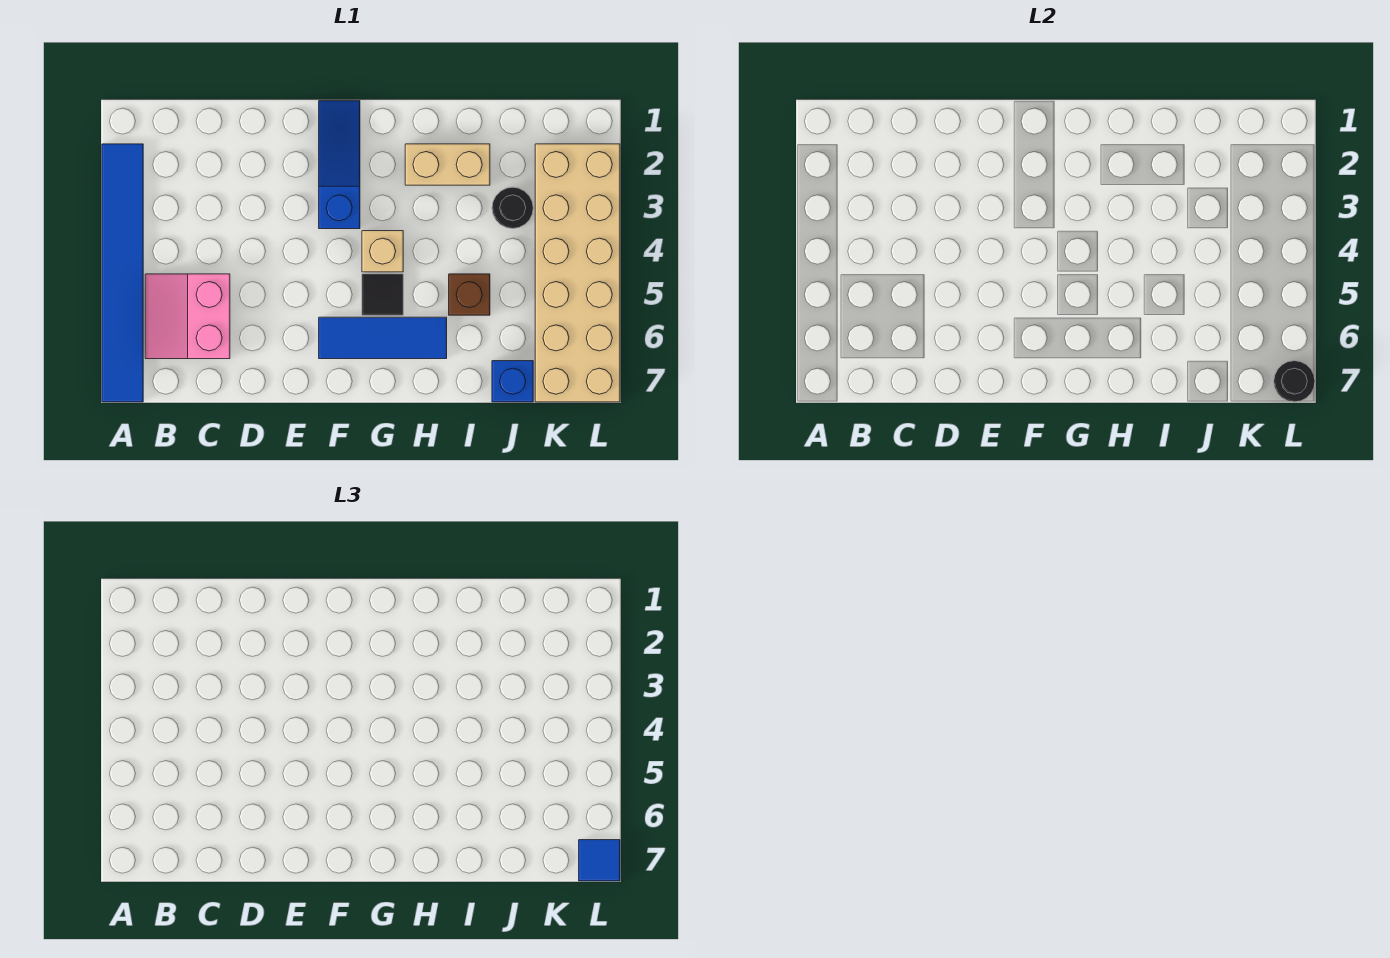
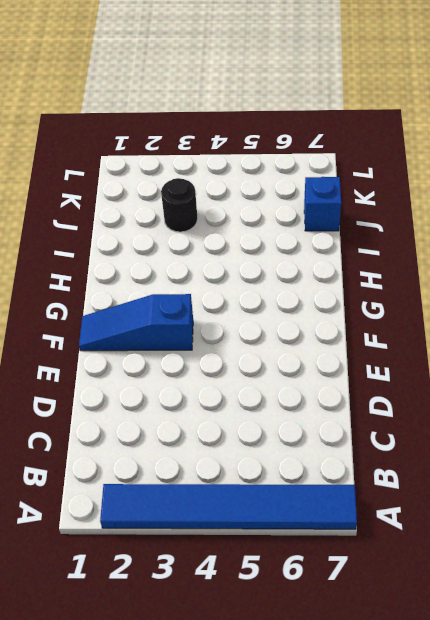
none -> pink 2x2 slope [145,274,230,359]
none -> blue 1x3 tile [319,317,447,359]
none -> tan 1x1 brick [362,231,403,272]

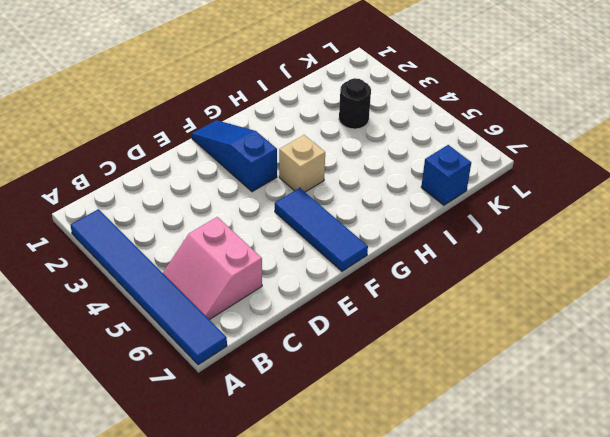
blue 1x3 tile [275,188,368,271] -> blue 1x3 tile turned to [319,317,447,359]
none -> black 1x1 tile [362,274,403,315]
none -> tan 1x2 brick [405,144,490,185]
none -> brown 1x1 brick [449,274,490,315]

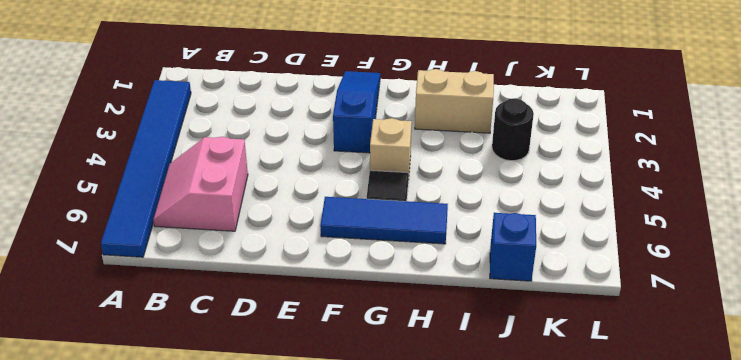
none -> brown 1x1 brick [449,274,490,315]
none -> tan 2x6 brick [535,144,620,402]
none -> black 1x1 round brick [1274,361,1315,402]

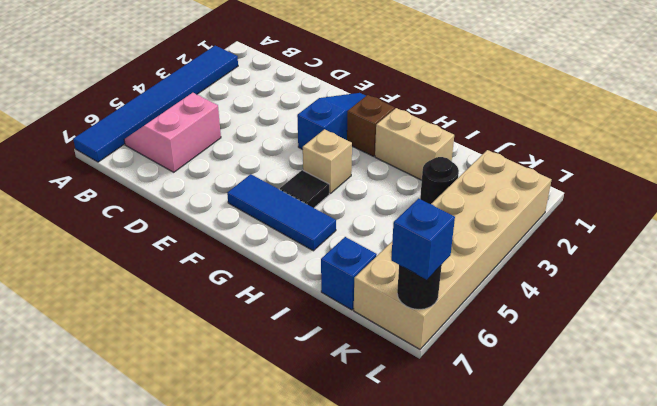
brown 1x1 brick [347,95,395,156] -> brown 1x1 brick moved to [449,274,490,315]
blue 1x1 brick [391,199,455,279] -> blue 1x1 tile [579,840,620,881]

